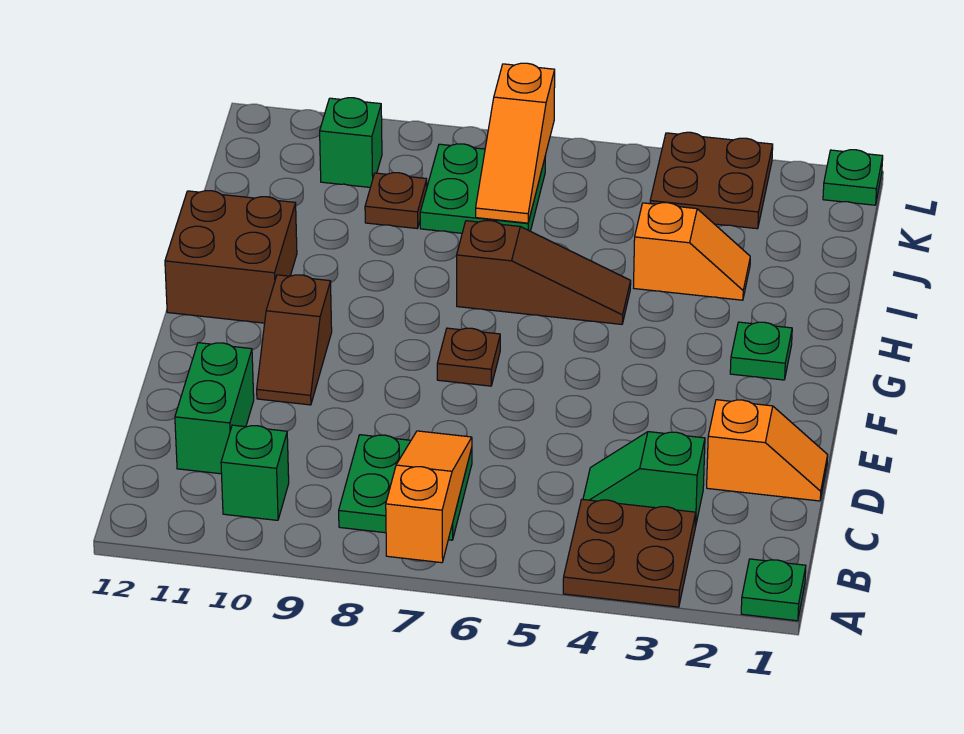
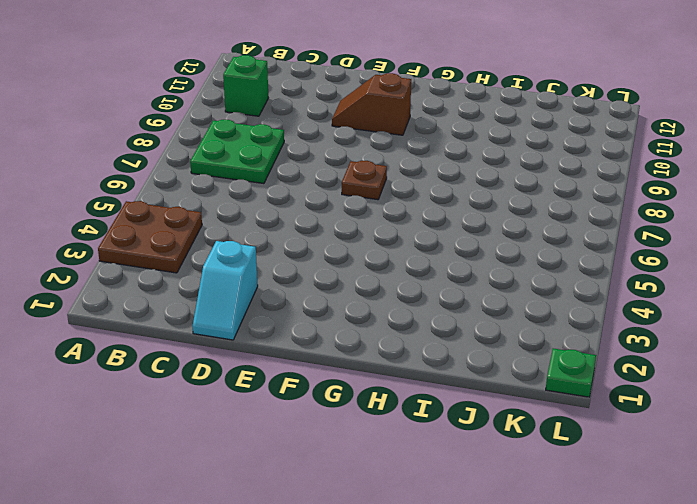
cyan 1x2 slope [192,241,258,340] -> orange 1x2 slope [707,400,828,501]
none -> green 1x1 plate [741,559,806,621]
none -> green 1x2 slope [583,432,705,527]
none -> green 1x2 brick [175,343,254,474]

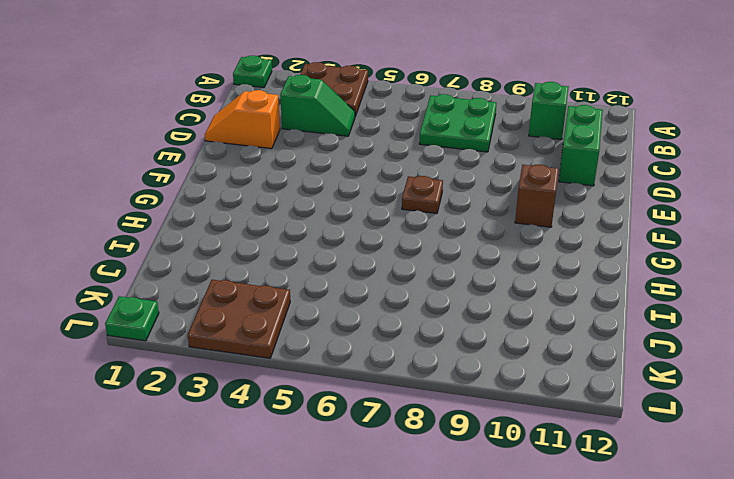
none -> green 1x1 plate [730,322,792,380]
none -> brown 2x2 brick [165,191,297,323]
none -> brown 1x3 slope [457,221,631,324]

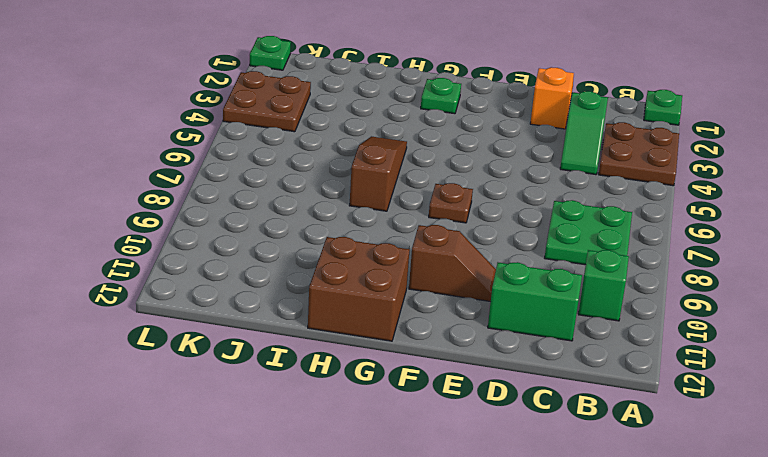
none -> orange 1x2 slope [634,203,750,300]
none -> green 2x2 plate [420,144,545,233]
none -> brown 1x1 plate [365,173,427,229]

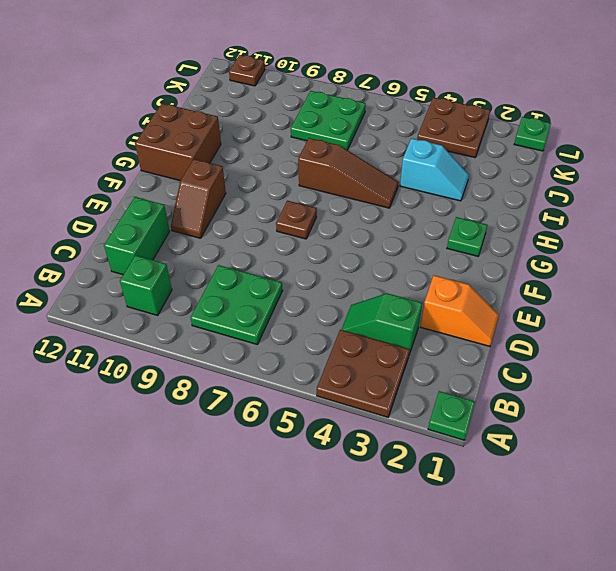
cyan 1x2 slope [400,138,469,201] -> orange 1x2 slope [634,203,750,300]
brown 1x1 plate [229,55,265,86] -> brown 1x1 plate moved to [365,173,427,229]
none -> green 1x1 brick [320,98,382,187]
none -> orange 1x3 slope [386,431,472,563]
none -> orange 1x3 slope [476,63,555,223]

